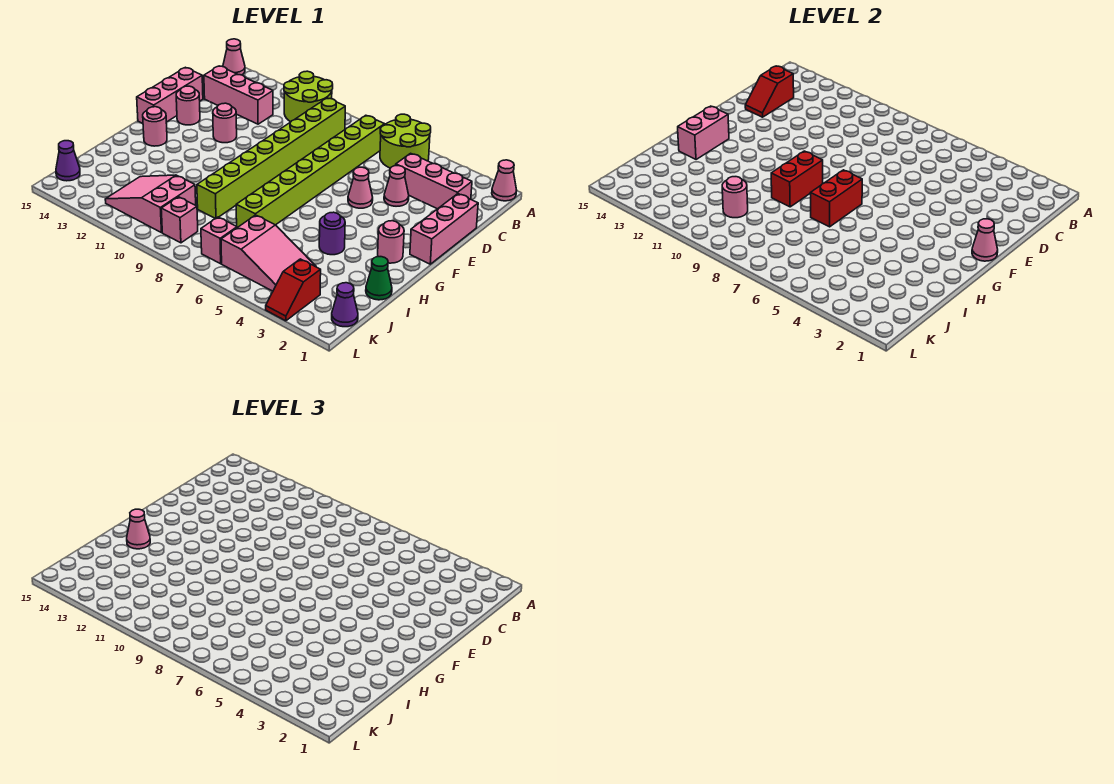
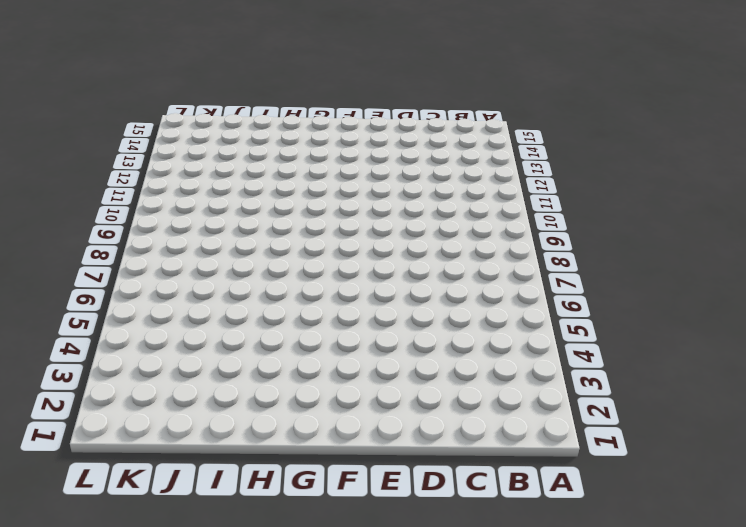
none -> pink 1x1 cone [492,160,517,201]
none -> lime 2x2 round brick [380,114,431,168]
none -> lime 2x2 round brick [284,71,333,122]
none -> pink 1x1 cone [223,39,245,75]

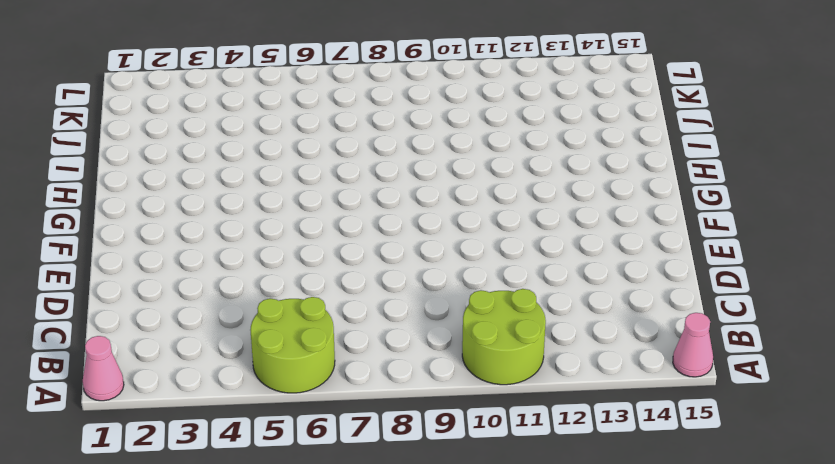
none -> lime 1x8 brick [236,115,385,228]
none -> lime 1x8 brick [197,98,345,219]
none -> pink 1x3 brick [396,153,472,209]
none -> pink 1x3 brick [204,66,273,124]

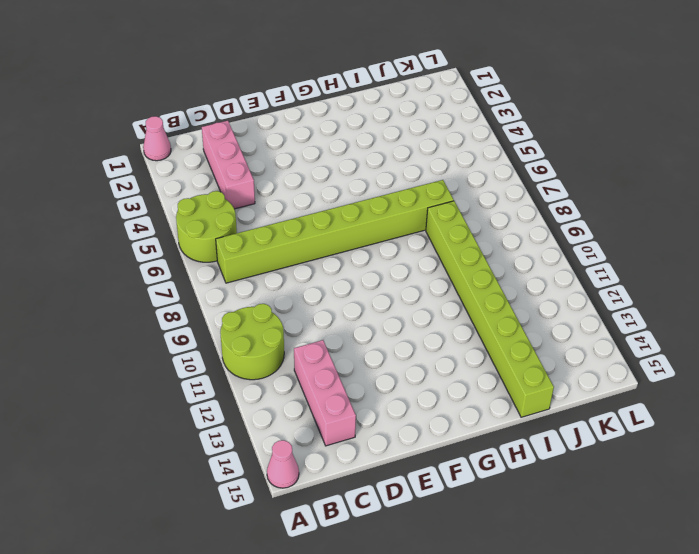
lime 1x8 brick [426,201,554,417] -> lime 1x8 brick turned to [197,98,345,219]
none -> pink 1x3 brick [410,194,478,264]
none -> pink 1x1 cone [384,166,409,206]
none -> pink 1x3 brick [137,67,203,124]
none -> pink 1x1 cone [348,167,373,208]

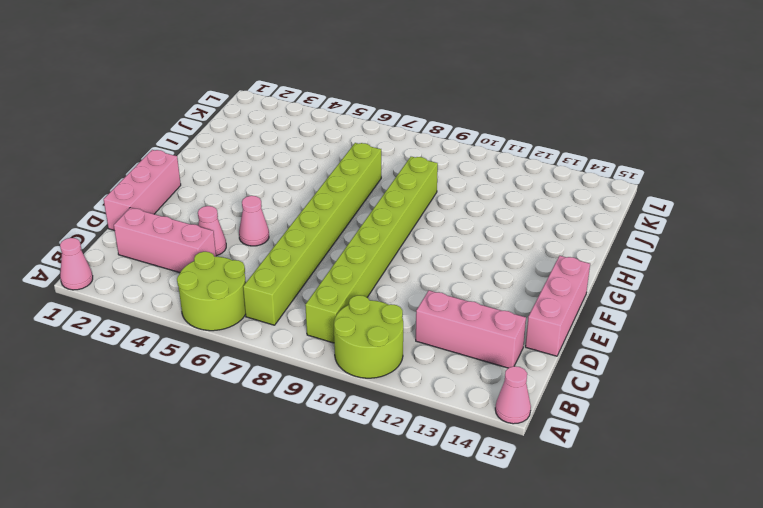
none -> pink 1x1 round brick [213,103,237,143]
none -> pink 1x1 round brick [176,86,200,125]
none -> pink 1x1 round brick [378,221,404,263]
none -> pink 1x1 round brick [143,107,167,146]

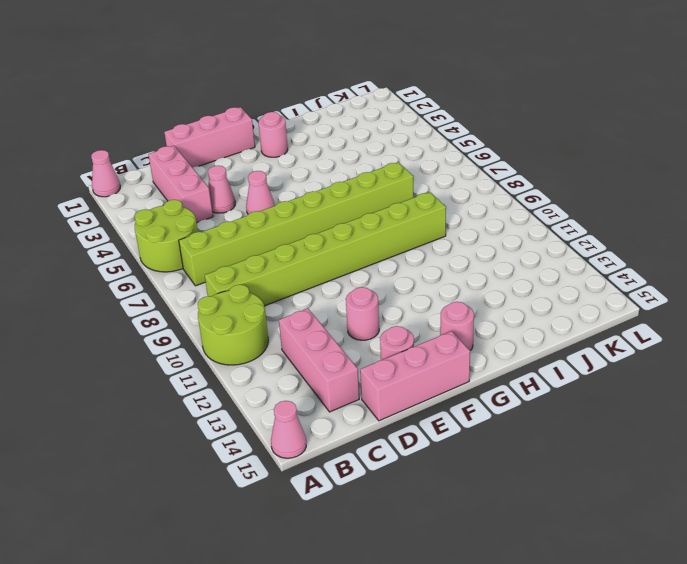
none -> purple 1x1 round brick [319,212,345,255]
none -> green 1x1 cone [366,257,392,300]
none -> pink 2x3 slope [221,215,316,291]
none -> pink 2x3 slope [105,175,196,233]

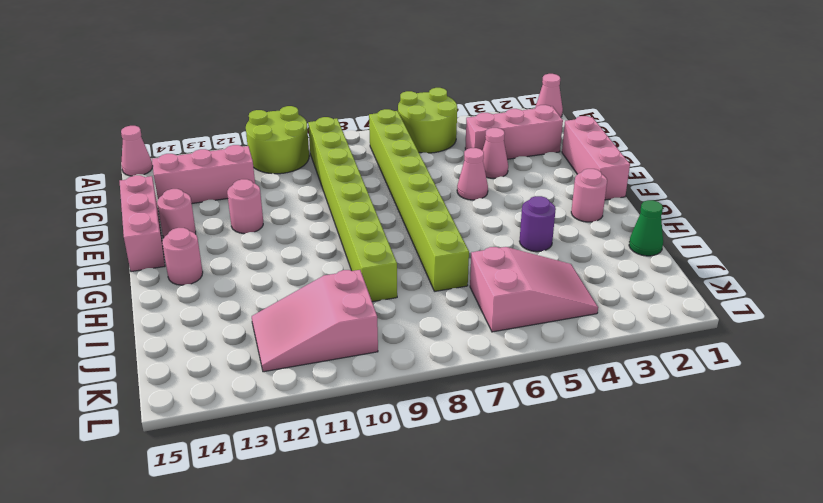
none -> purple 1x1 cone [332,283,358,327]
none -> red 1x2 slope [266,259,321,321]
none -> pink 1x1 brick [201,217,237,264]
none -> pink 1x1 brick [161,197,198,243]

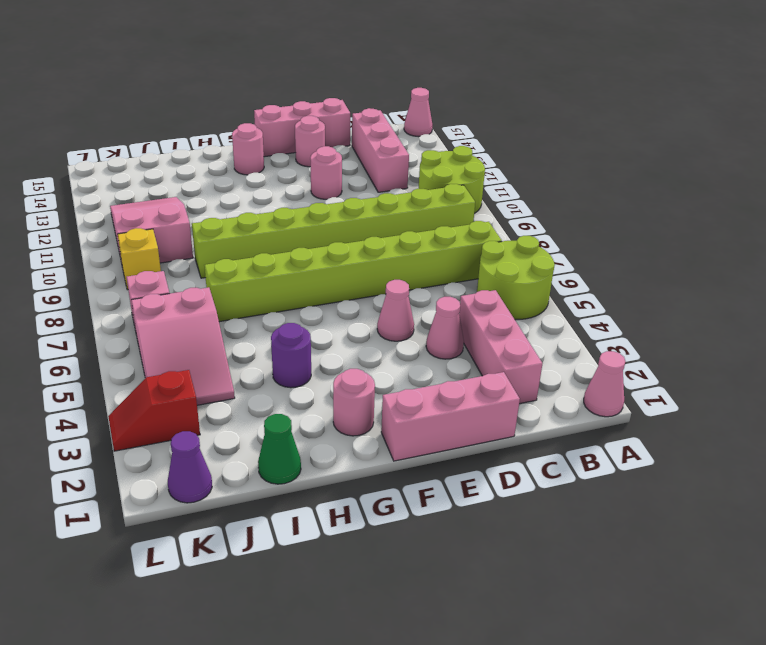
yellow 1x1 brick [118,228,161,290] -> pink 1x1 brick [161,197,198,243]
none -> purple 1x1 cone [56,141,80,181]
none -> red 1x2 slope [745,66,794,117]
none -> pink 1x1 cone [972,219,998,261]
none -> red 1x2 brick [811,170,862,227]

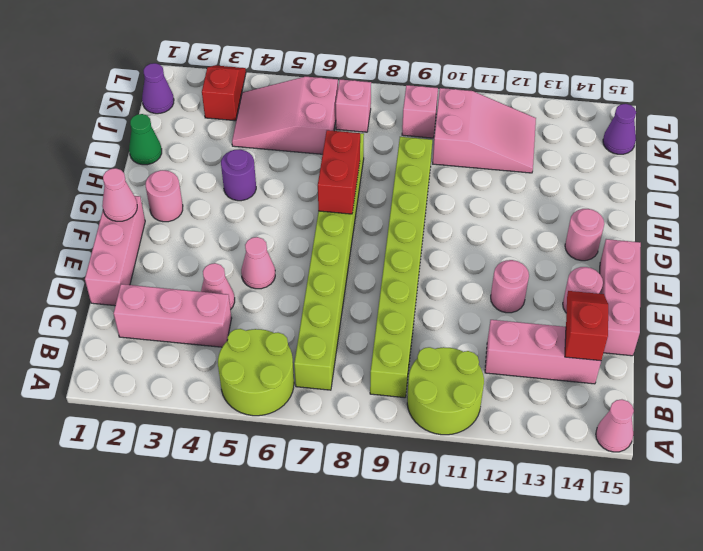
none -> pink 1x1 cone [492,160,517,201]
none -> red 1x2 brick [771,151,823,207]
none -> pink 1x2 brick [678,106,729,160]
none -> pink 1x1 round brick [722,177,748,218]

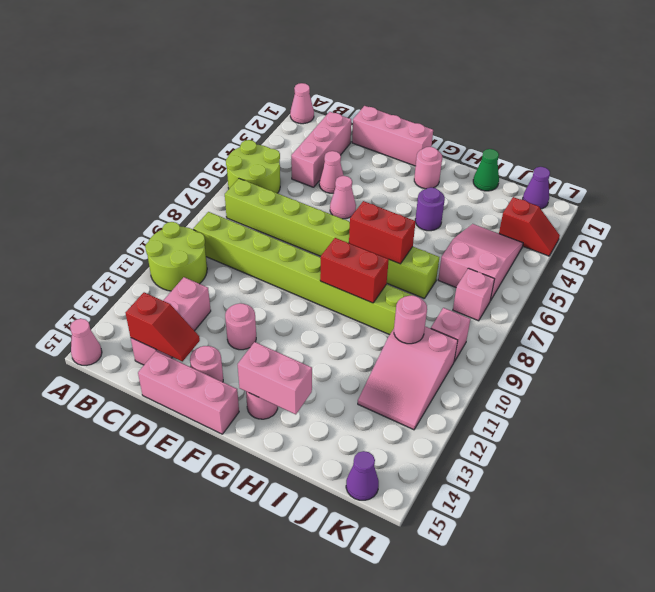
none -> pink 1x1 cone [972,219,998,261]
none -> pink 1x1 cone [127,509,150,549]

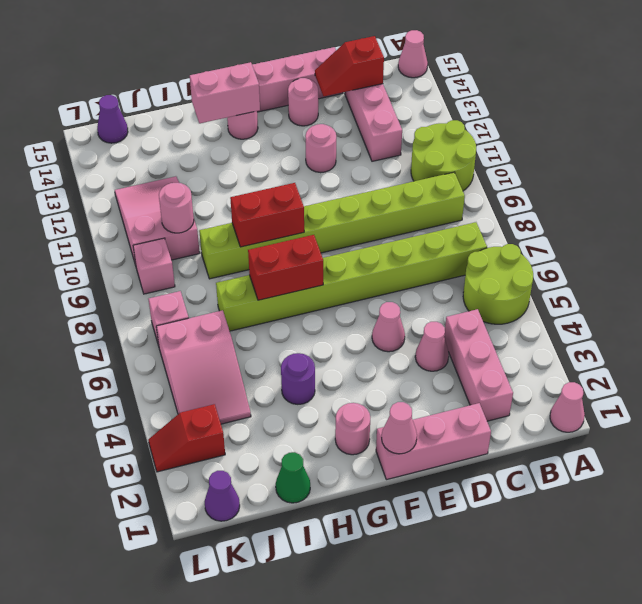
none -> pink 1x1 cone [127,509,150,549]

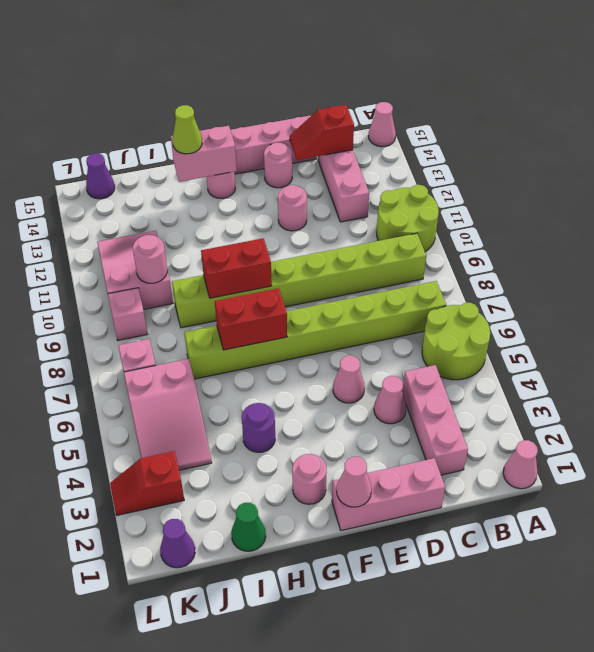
lime 1x1 cone [173,105,202,154] -> pink 1x1 cone [127,509,150,549]

